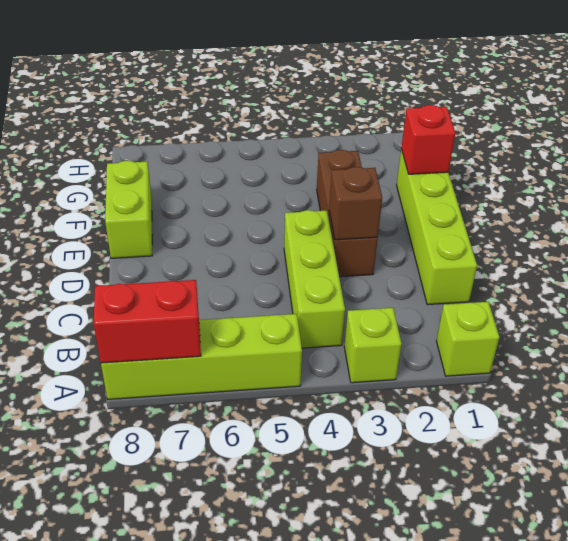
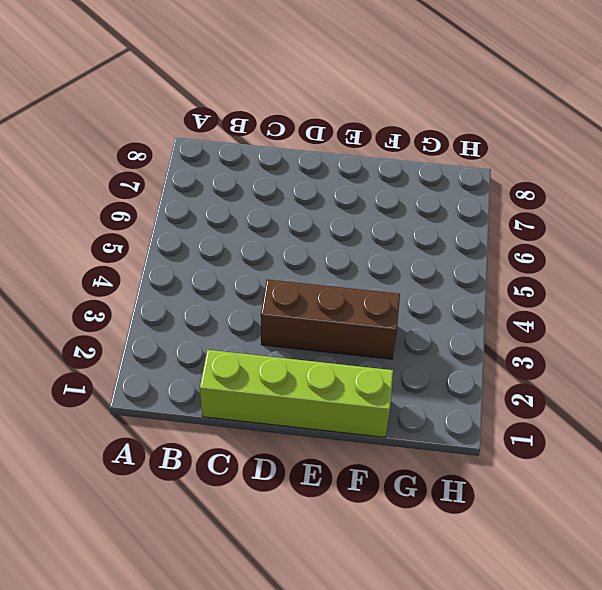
none -> lime 1x1 brick [437,302,499,376]
none -> lime 1x1 brick [344,308,402,383]

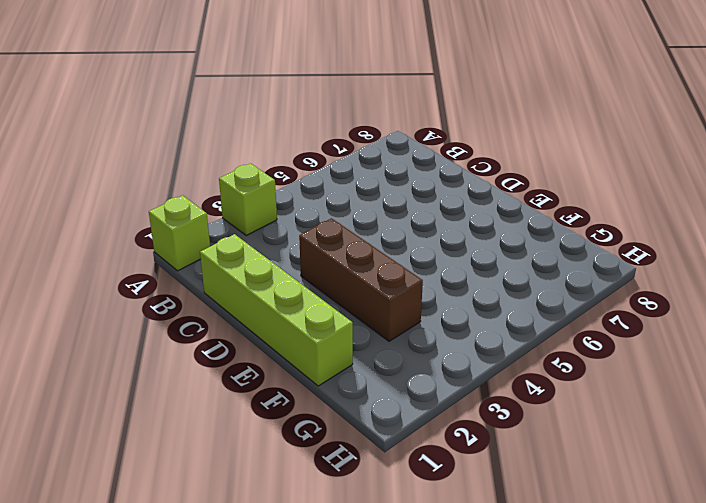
none -> lime 1x4 brick [101,314,302,399]
none -> lime 1x3 brick [284,210,345,348]

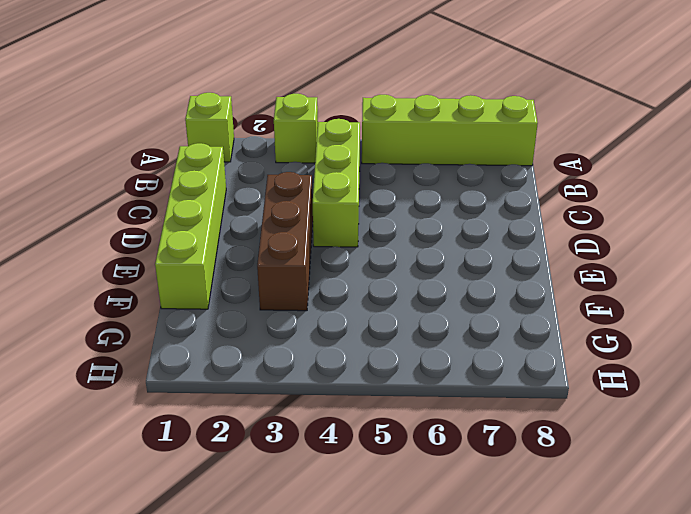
none -> lime 1x2 brick [105,161,152,258]
none -> red 1x2 brick [94,280,201,363]

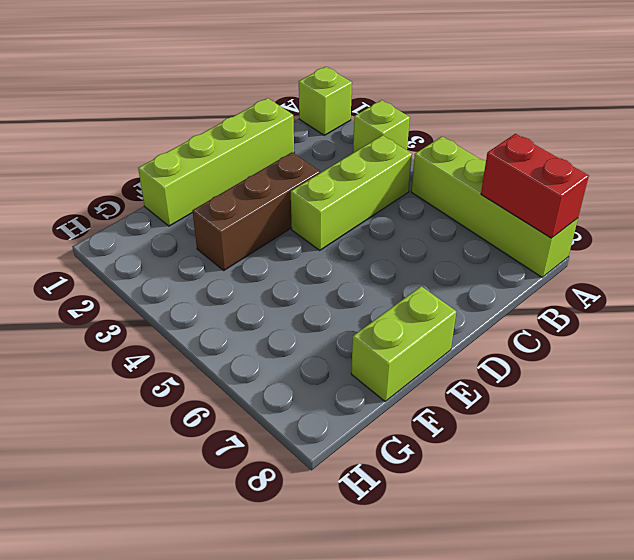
none -> brown 1x1 brick [329,167,382,240]
none -> red 1x1 brick [401,105,455,174]

